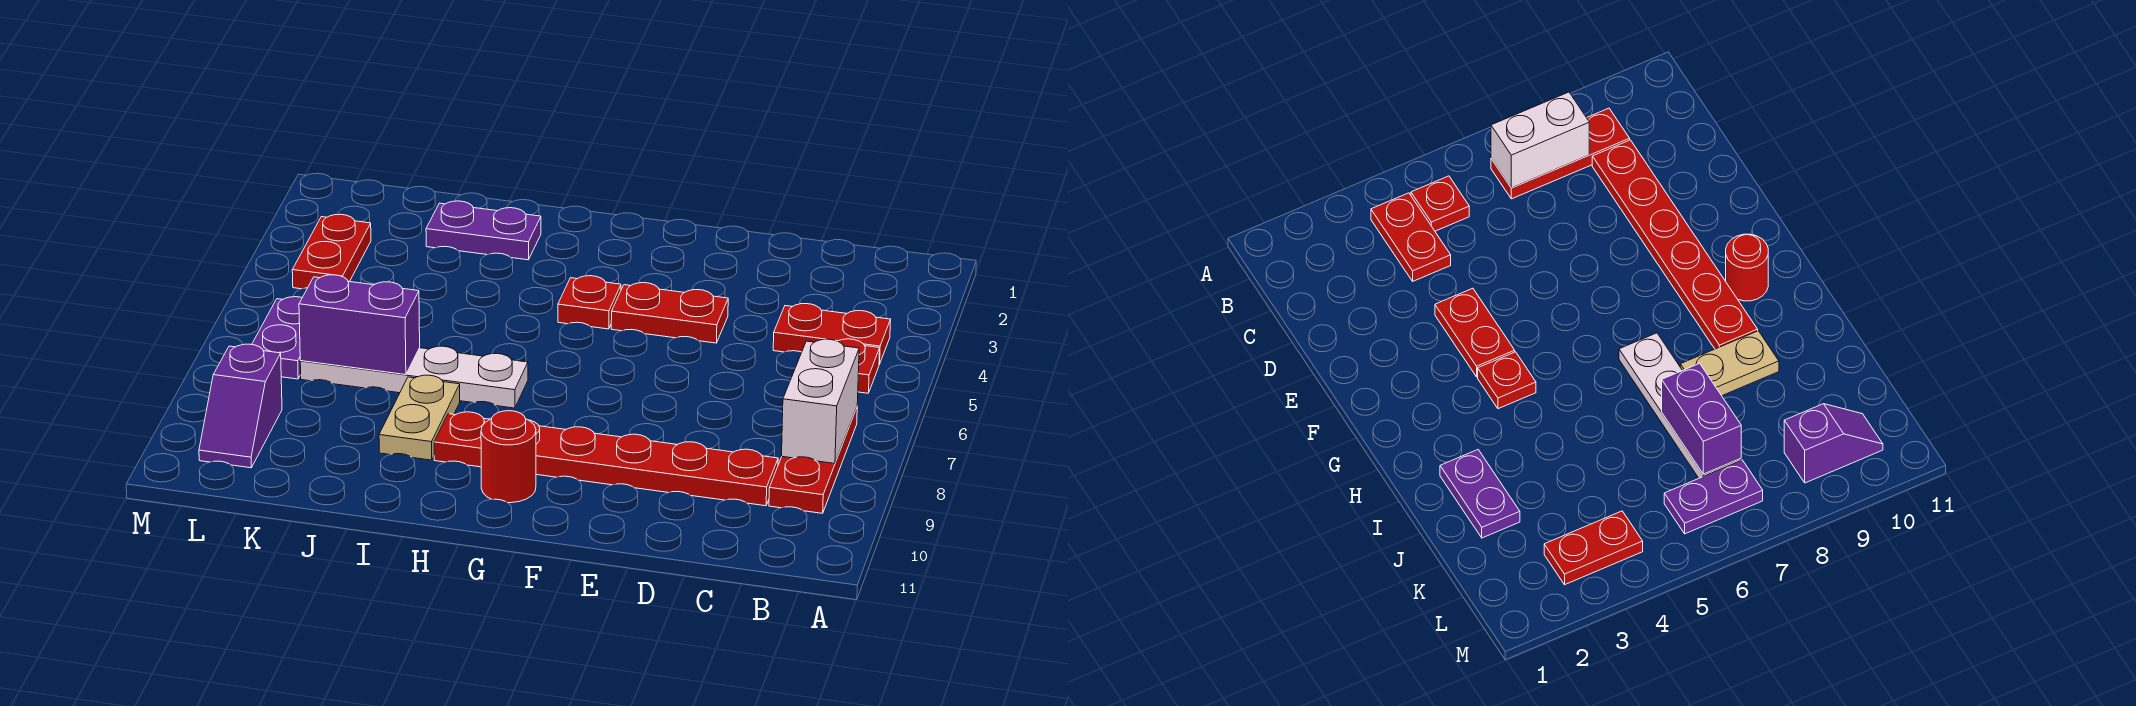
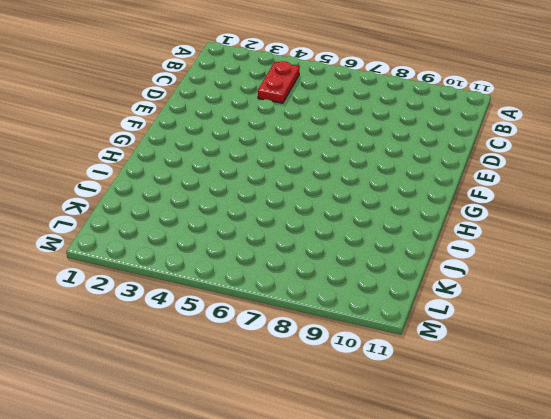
none -> red 1x1 plate [838,339,880,393]
none -> red 1x3 plate [769,408,857,513]
none -> red 1x6 plate [434,412,778,506]

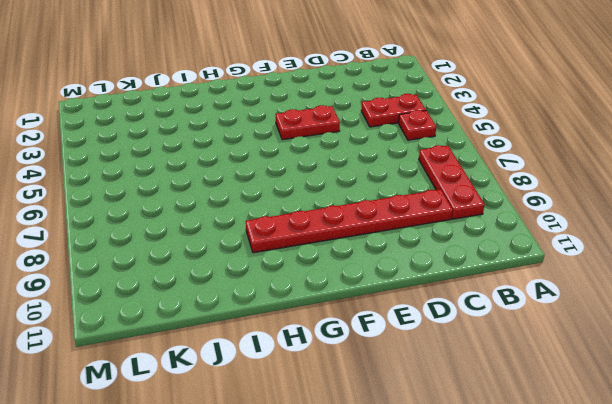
none -> red 1x1 plate [558,276,621,329]
none -> red 1x1 round brick [481,411,536,503]
none -> white 1x4 plate [300,346,528,408]

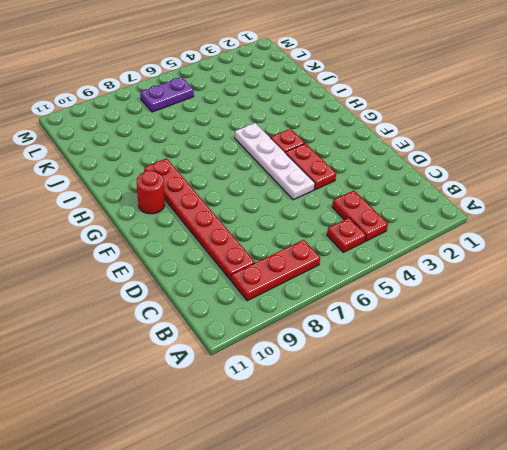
white 1x4 plate [235,123,315,200] -> white 1x4 plate moved to [300,346,528,408]
none -> purple 1x2 plate [426,201,541,260]
none -> tan 1x2 plate [379,375,460,460]
none -> red 1x2 plate [292,214,371,289]

